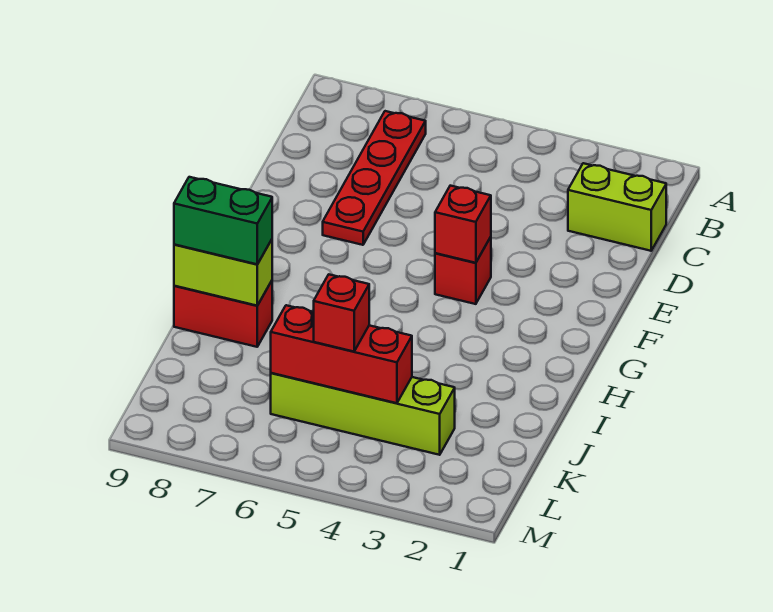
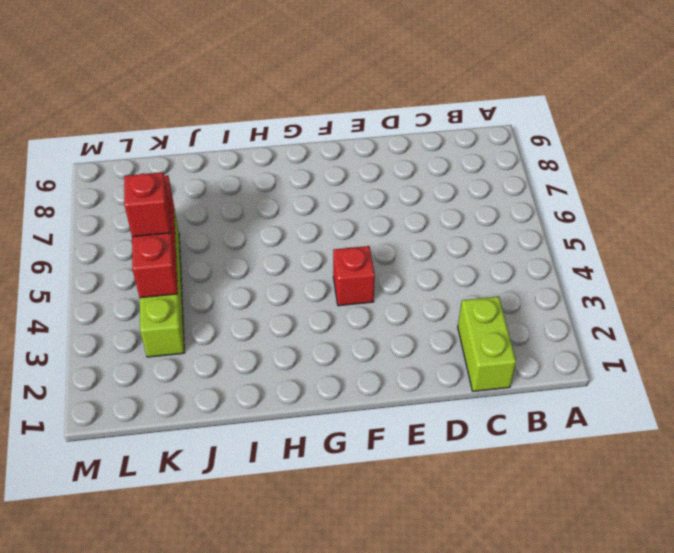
none -> red 1x4 plate [323,111,426,245]
none -> red 1x2 brick [174,281,272,347]

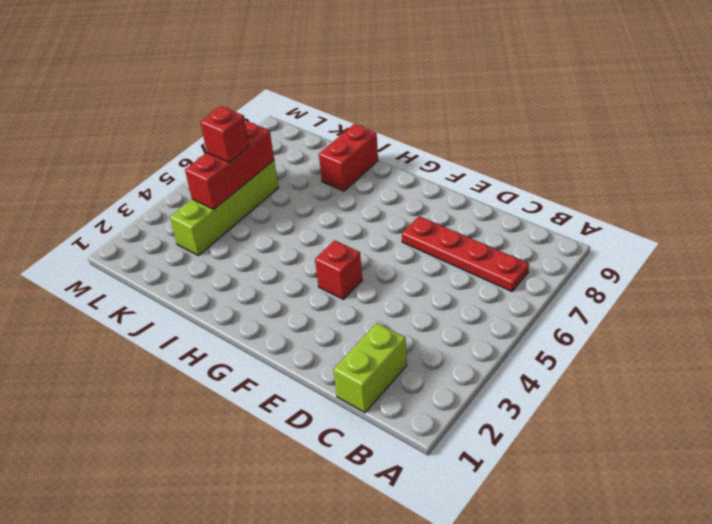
none -> red 1x1 brick [435,186,491,263]
none -> lime 1x2 brick [174,240,272,306]

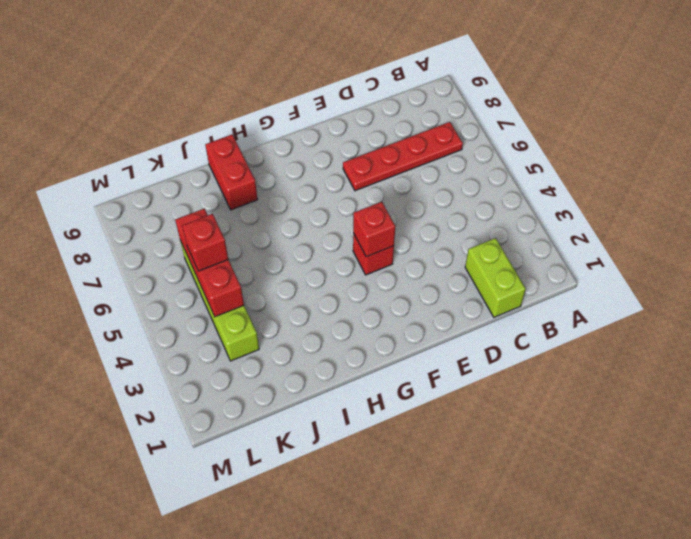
none -> lime 1x2 brick [174,240,272,306]
none -> green 1x2 brick [174,177,272,264]

